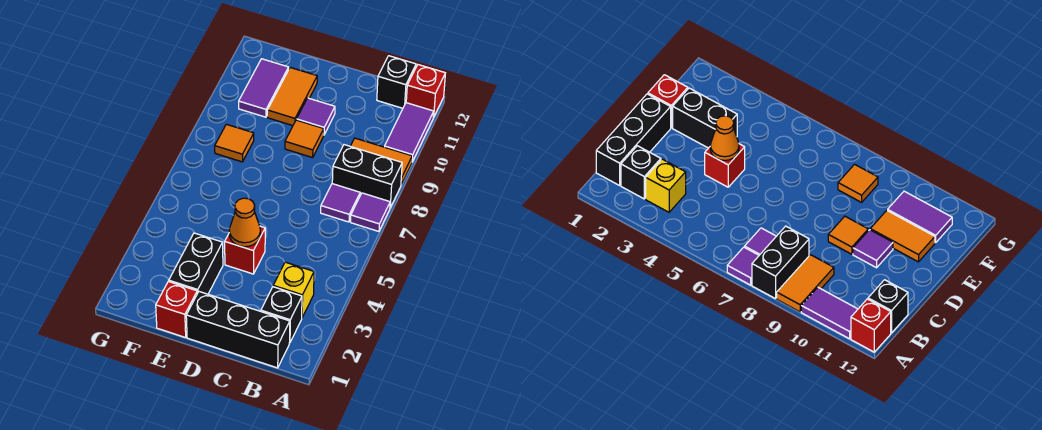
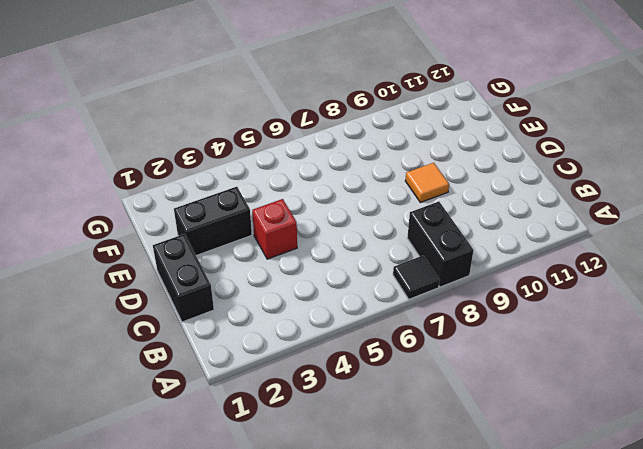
black 1x1 tile [393,256,440,299] -> purple 1x1 tile [351,193,390,231]
black 1x2 brick [153,234,214,322] -> black 1x3 brick [186,292,290,368]
none -> orange 1x2 tile [350,138,412,185]
none -> purple 1x2 tile [385,103,434,162]
none -> red 1x1 brick [406,65,445,117]

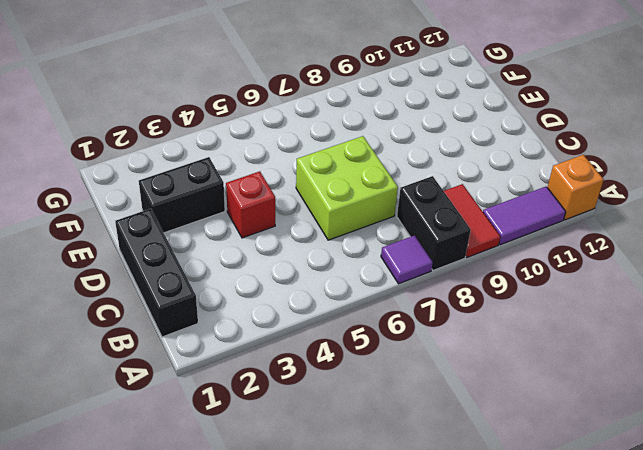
red 1x2 tile [444,184,500,257] -> orange 1x2 tile [350,138,412,185]
orange 1x1 brick [547,155,604,220] -> red 1x1 brick [406,65,445,117]
lime 2x2 brick [296,136,398,240] -> none
none -> black 1x1 brick [261,287,302,343]
none -> yellow 1x1 brick [273,262,314,317]
none -> purple 1x1 tile [321,184,360,222]

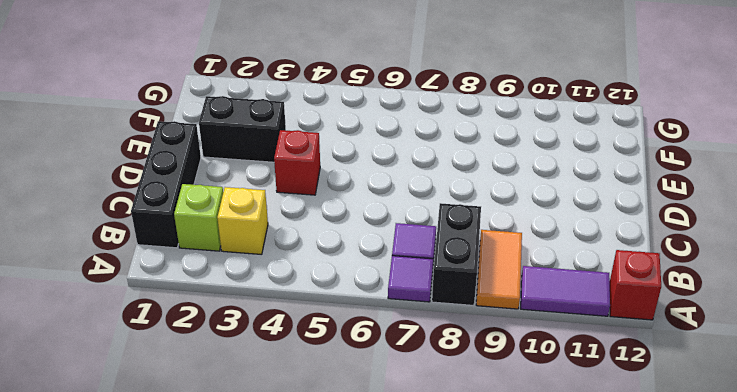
lime 1x1 brick [174,184,223,251] -> black 1x1 brick [261,287,302,343]
none -> black 1x1 brick [377,56,416,108]
none -> orange 1x1 tile [285,120,324,158]
none -> purple 1x1 tile [297,98,335,135]

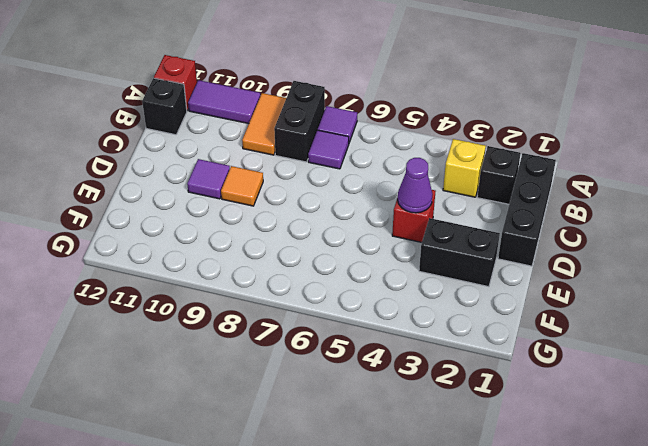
purple 1x1 cone [398,158,433,213] -> orange 1x1 cone [229,198,260,247]
none -> red 1x1 brick [156,281,197,338]
none -> orange 1x2 tile [267,68,317,126]
none -> orange 1x1 tile [215,124,254,162]

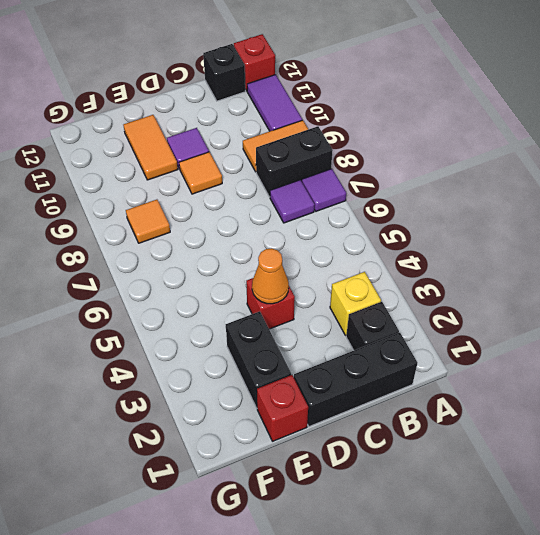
none -> purple 1x2 tile [239,59,289,117]

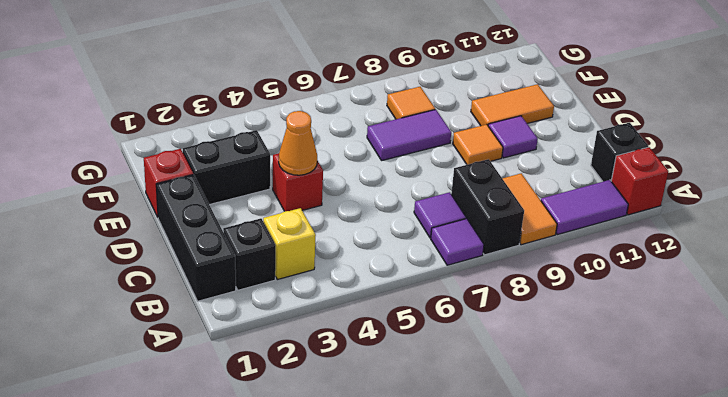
purple 1x2 tile [367,110,451,161] -> purple 1x2 tile moved to [239,59,289,117]

